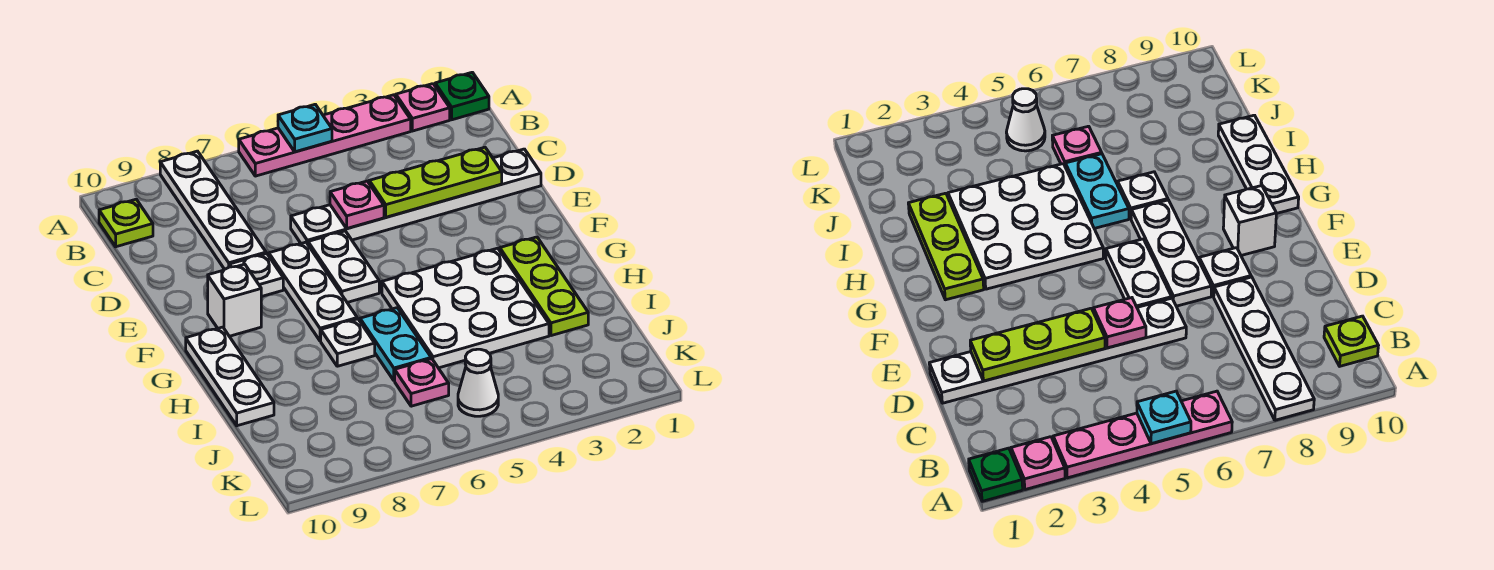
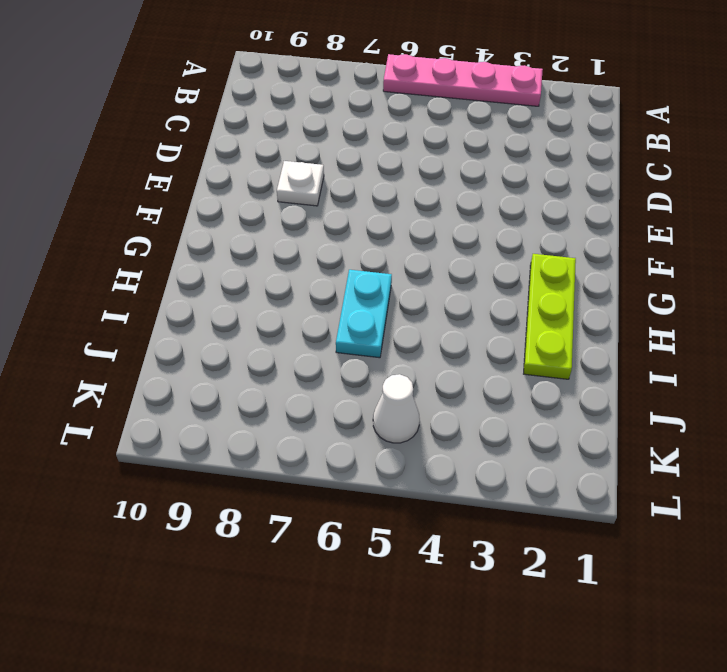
none -> green 1x1 plate [435,72,489,120]
none -> pink 1x1 plate [396,84,450,131]
none -> white 1x4 plate [160,151,266,269]

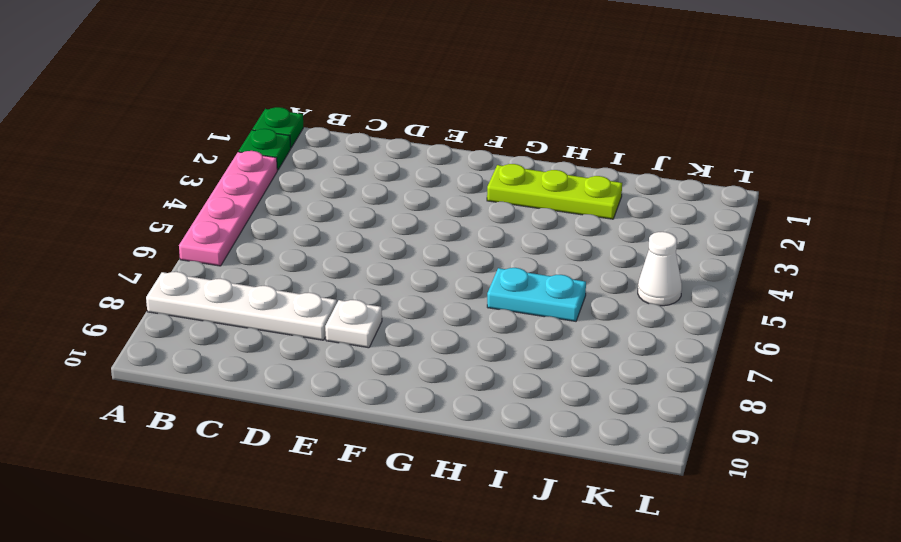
green 1x1 plate [239,129,291,170] -> pink 1x1 plate [396,84,450,131]
none -> lime 1x1 plate [99,199,153,247]
none -> white 1x6 plate [291,149,541,244]
none -> white 1x2 plate [308,231,379,303]

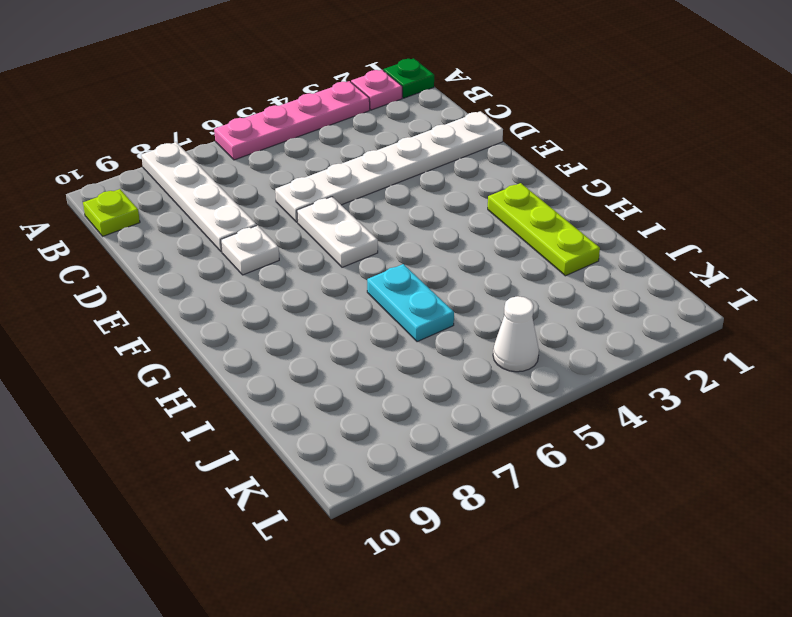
none -> white 1x3 plate [269,242,357,341]
none -> white 1x1 brick [208,264,261,336]
none -> white 3x3 plate [382,248,549,368]

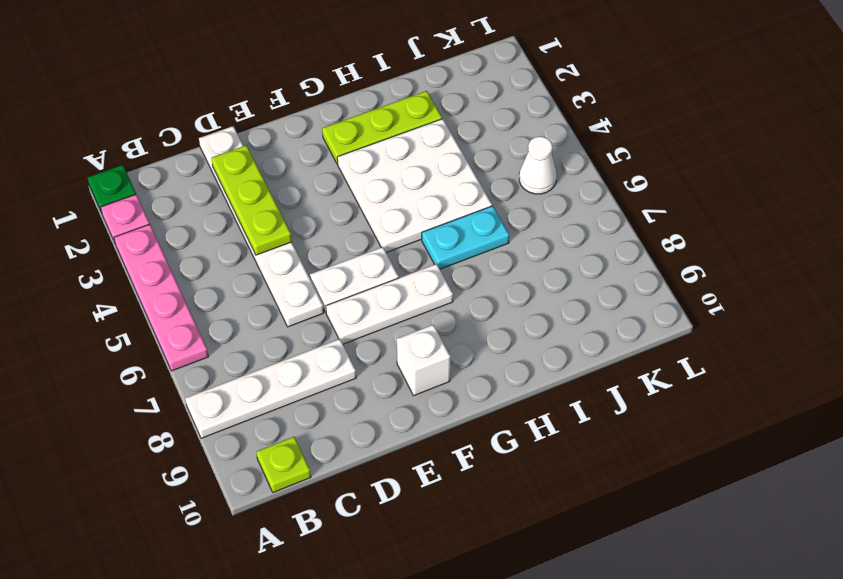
none -> white 1x1 plate [230,254,283,297]
none -> white 1x3 plate [186,327,274,426]
none -> white 1x1 plate [321,319,375,366]

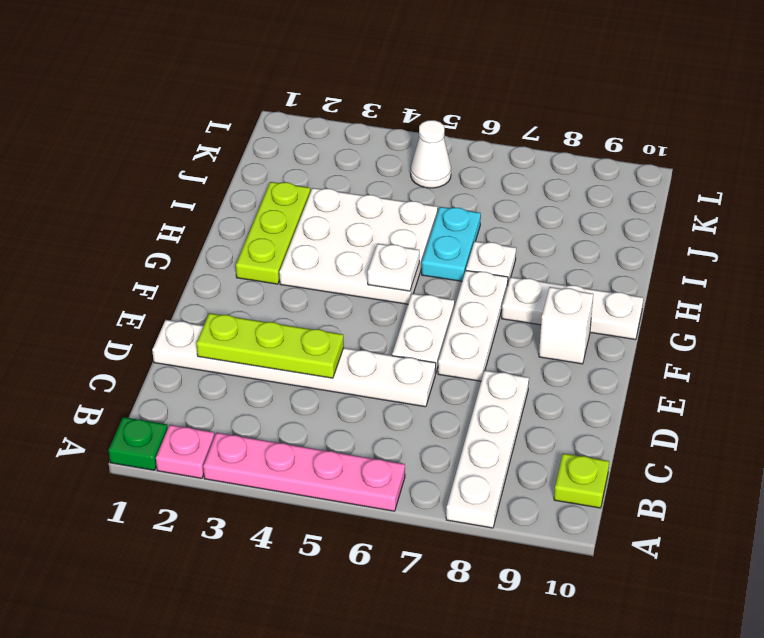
white 1x1 plate [368,244,419,291] -> white 1x1 plate moved to [230,254,283,297]
white 1x3 plate [502,277,643,340] -> white 1x3 plate turned to [186,327,274,426]
none -> pink 1x1 plate [395,359,449,406]
none -> cyan 1x1 plate [278,104,332,152]
none -> pink 1x1 plate [330,181,384,228]

